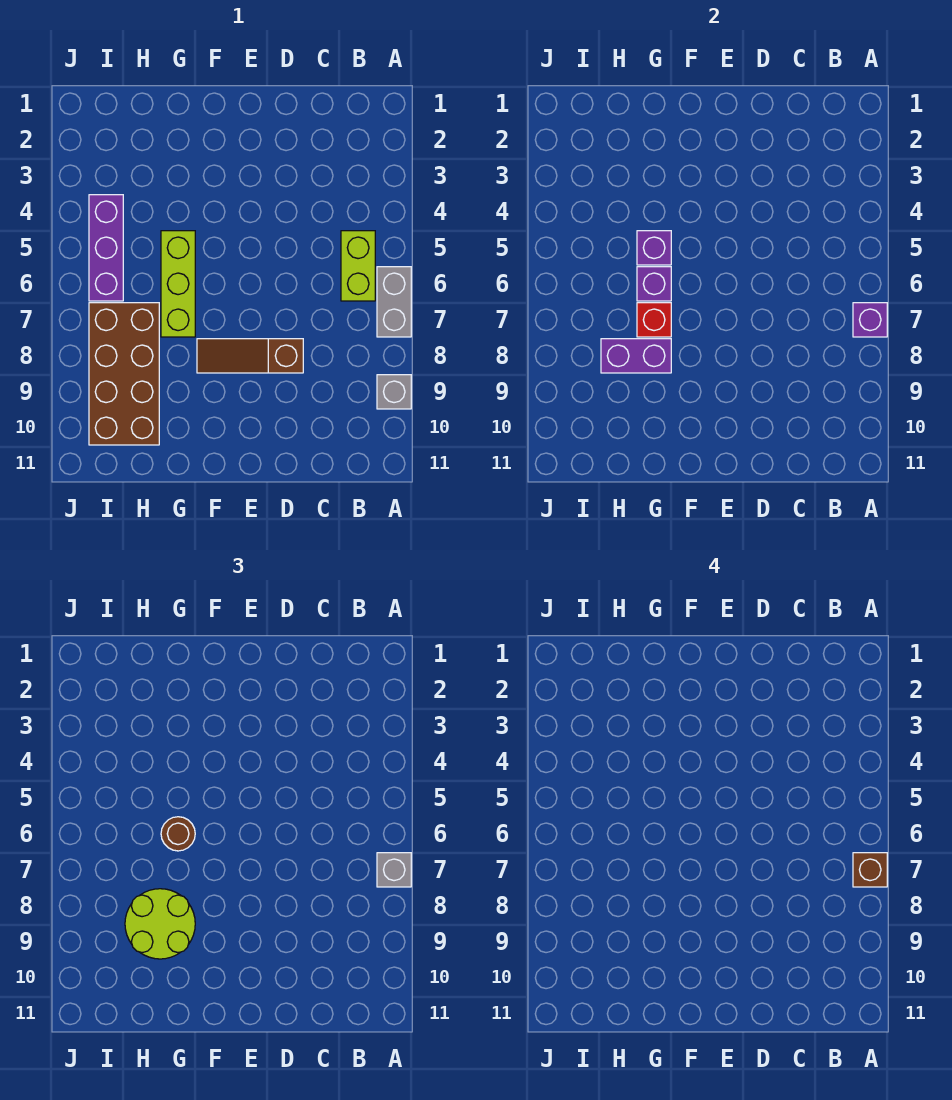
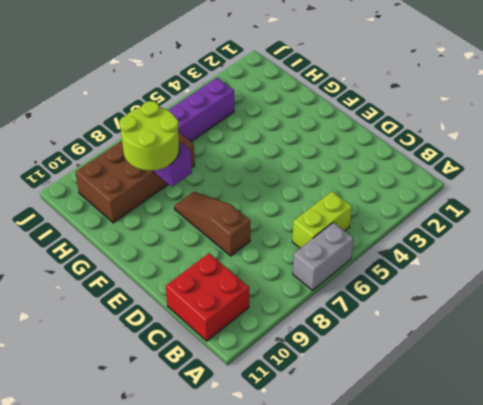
red 2x2 brick [166,253,249,341] -> none
none -> grey 1x1 brick [377,375,411,409]
none -> lime 1x3 brick [161,231,195,337]
none -> purple 1x1 brick [853,303,887,337]

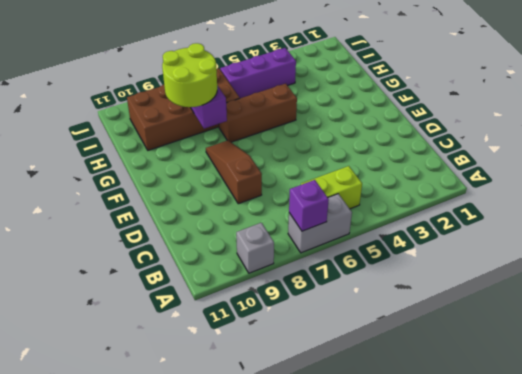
brown 1x3 brick [219,84,297,142] -> lime 1x3 brick [161,231,195,337]
none -> purple 1x1 brick [637,231,671,265]
none -> purple 1x1 brick [637,267,671,301]
none -> red 1x1 brick [637,303,671,337]

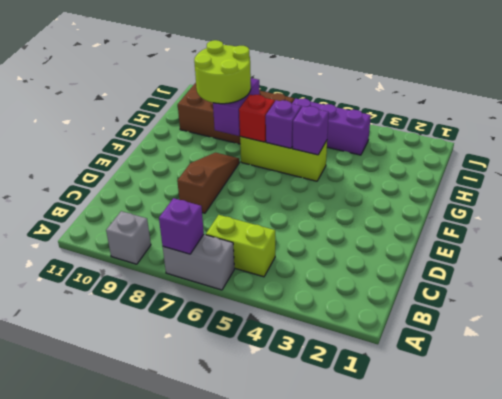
none -> grey 1x1 brick [377,853,411,887]
none -> brown 1x1 round brick [161,817,195,851]
none -> brown 1x1 brick [853,853,887,887]

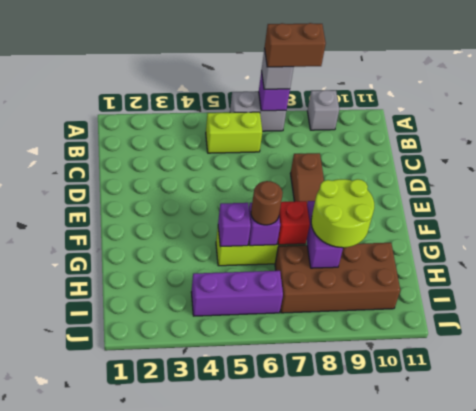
brown 1x2 brick [265,23,326,67] -> brown 1x1 brick [853,853,887,887]

